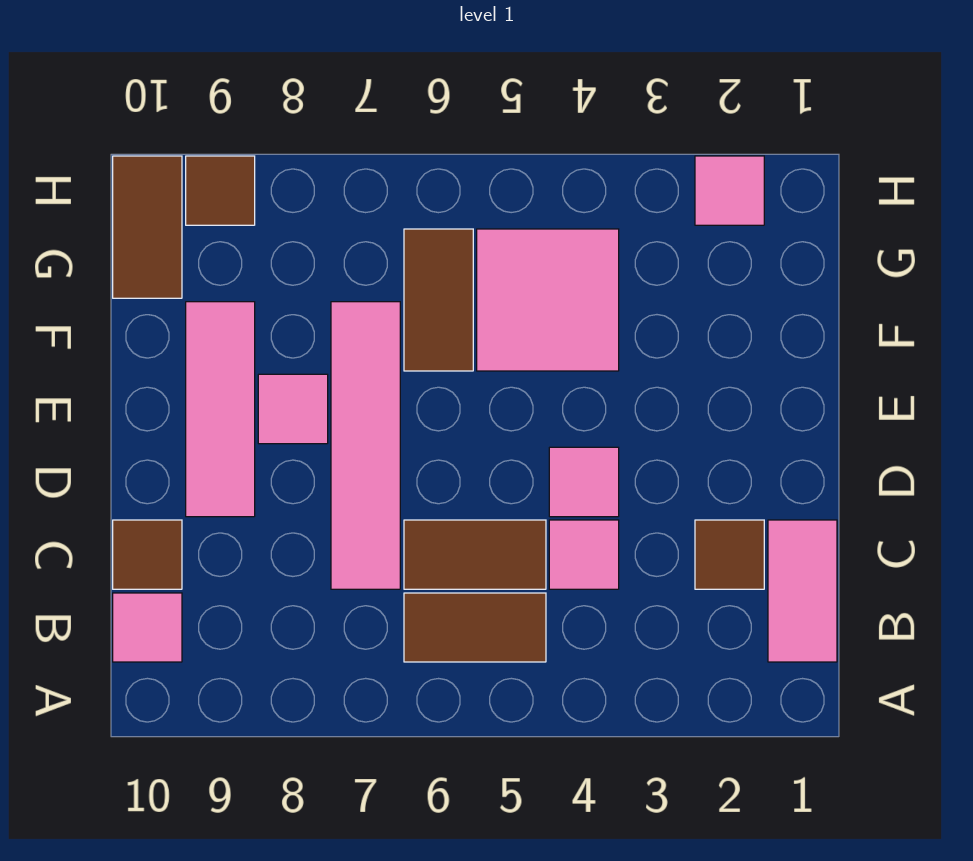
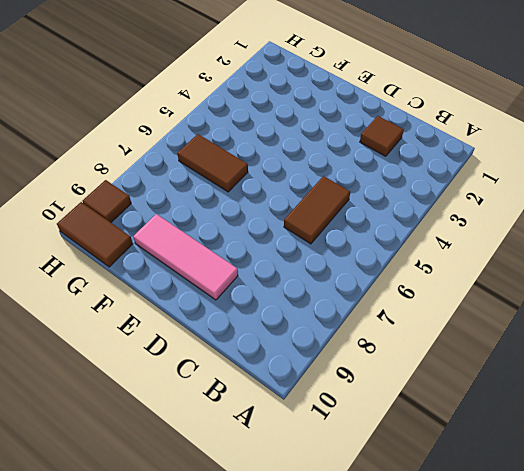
none -> pink 1x2 tile [768,520,837,662]
none -> brown 1x2 tile [404,593,546,662]
none -> pink 1x1 tile [113,593,182,662]

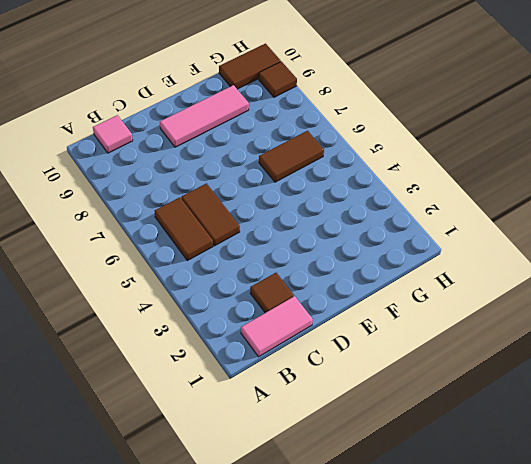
none -> pink 1x1 tile [549,520,619,589]
none -> pink 1x4 tile [331,302,400,589]
none -> brown 1x1 tile [113,520,182,589]

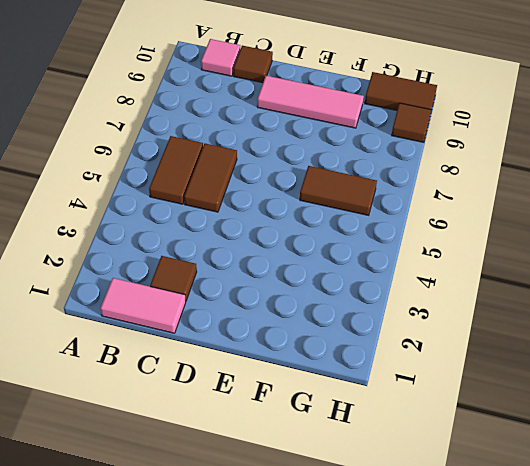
none -> pink 1x1 tile [549,520,619,589]
none -> pink 1x4 tile [331,302,400,589]
none -> pink 1x1 tile [549,447,619,517]

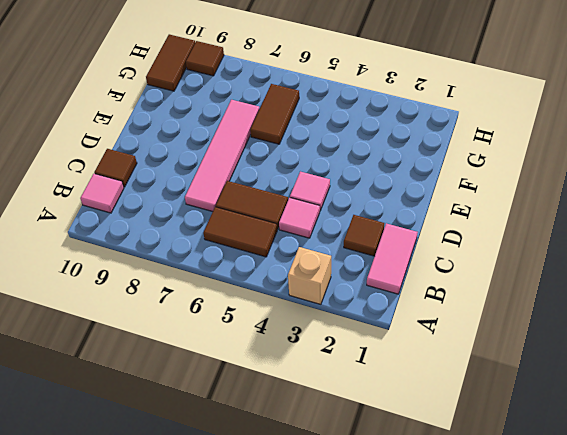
tan 1x1 brick [288,247,331,304] -> none
none -> pink 1x3 tile [186,302,255,517]
none -> pink 1x1 tile [258,374,328,444]
none -> pink 2x2 tile [477,229,619,371]

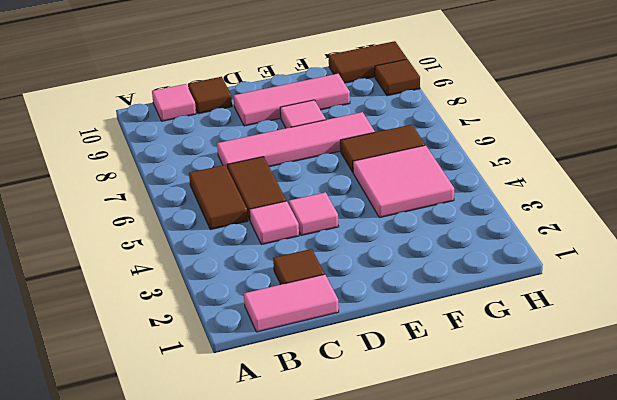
none -> pink 1x1 tile [695,156,764,225]

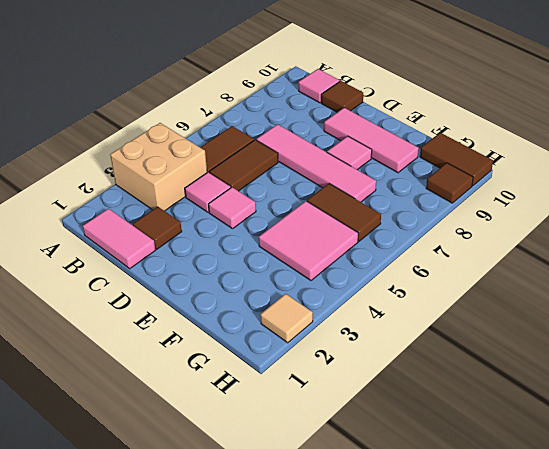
tan 2x2 brick [110,123,207,211] -> none
tan 1x1 tile [260,294,313,343] -> pink 1x1 tile [695,156,764,225]

